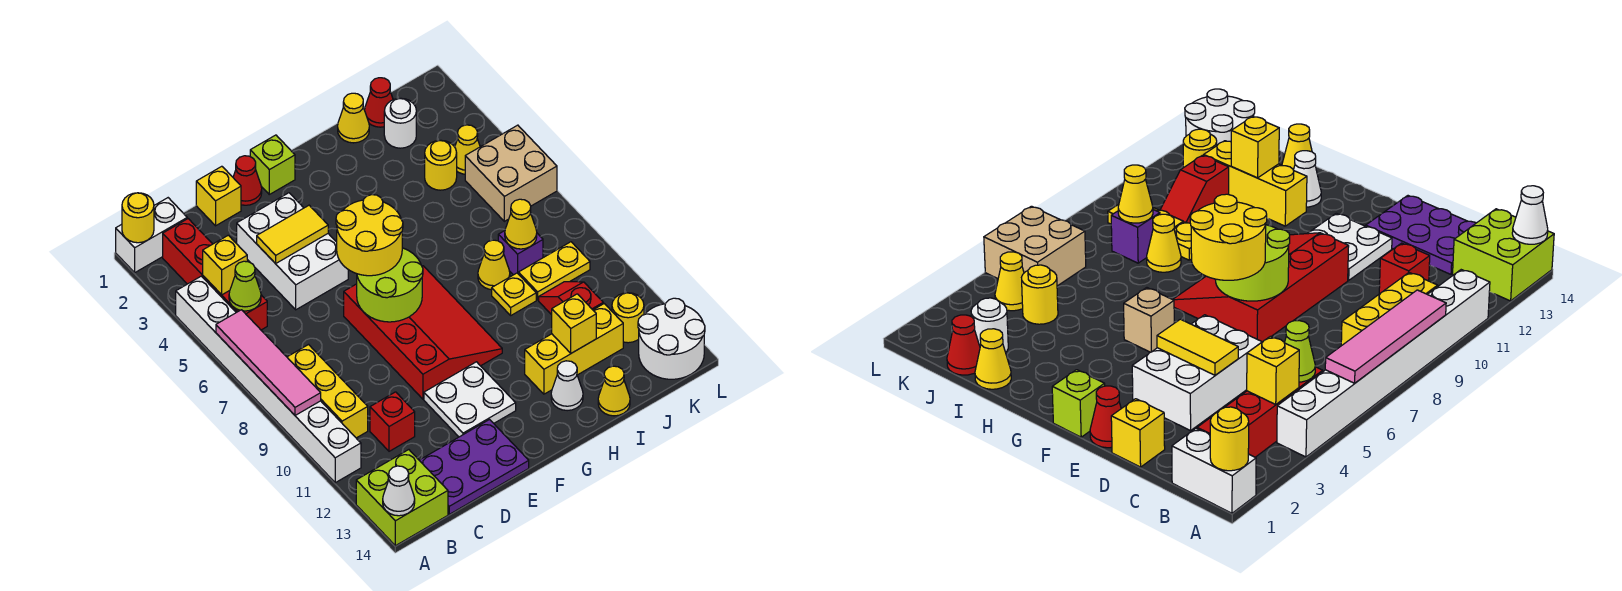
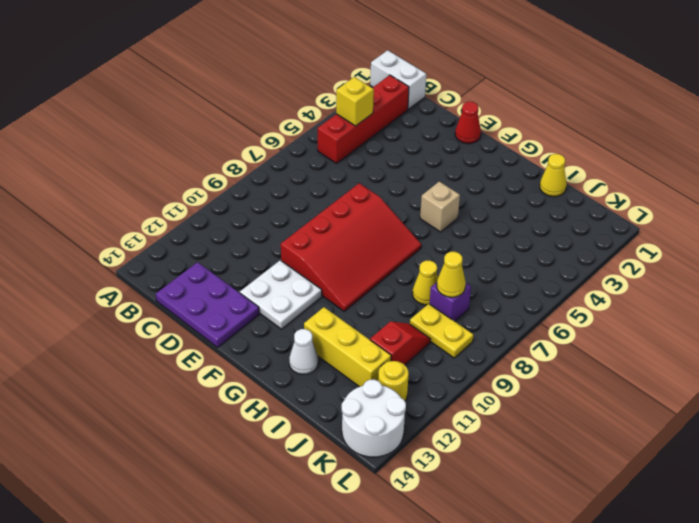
none -> white 1x8 brick [176,276,361,483]
none -> lime 2x2 brick [356,450,448,546]
none -> yellow 1x3 brick [287,345,368,438]
none -> red 1x1 brick [370,392,415,451]

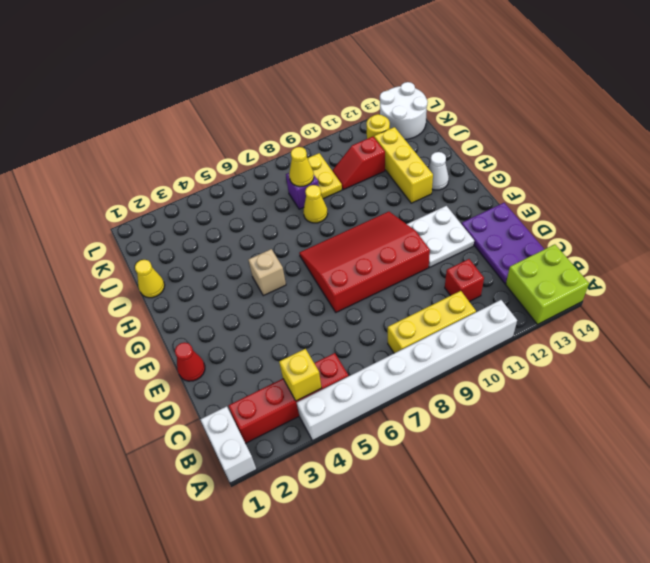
none -> yellow 1x1 brick [196,166,241,226]
none -> white 2x3 brick [237,193,348,310]
none -> lime 1x1 brick [250,135,295,194]
none -> yellow 1x1 plate [492,273,536,315]

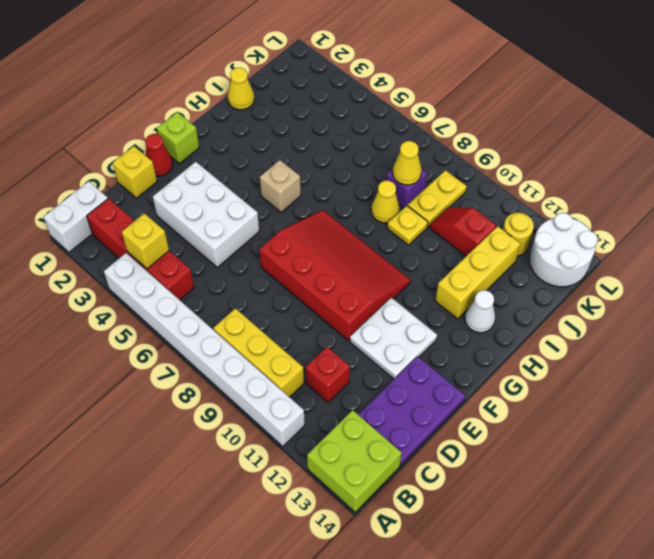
none -> yellow 1x1 cone [598,366,630,416]
none -> red 1x1 cone [365,78,393,127]
none -> white 1x1 round brick [384,98,416,148]
none -> yellow 1x1 round brick [425,140,457,190]

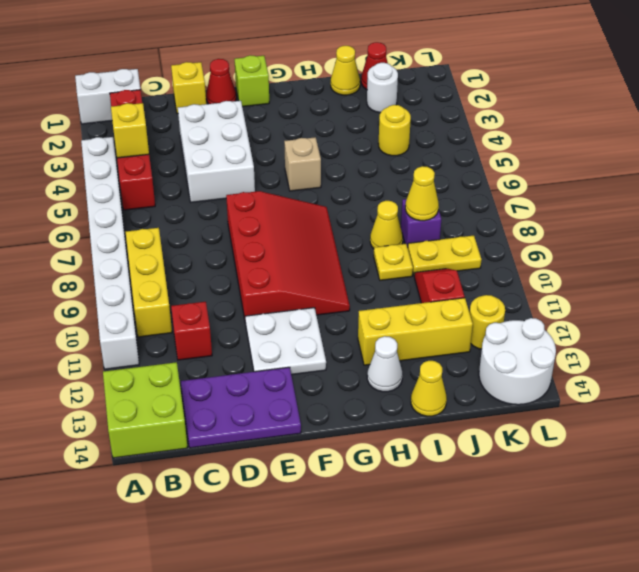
none -> yellow 1x1 cone [455,125,480,174]
none -> tan 2x2 brick [465,125,557,221]
none -> yellow 1x1 round brick [122,193,154,243]
none -> pink 1x4 tile [216,310,321,415]

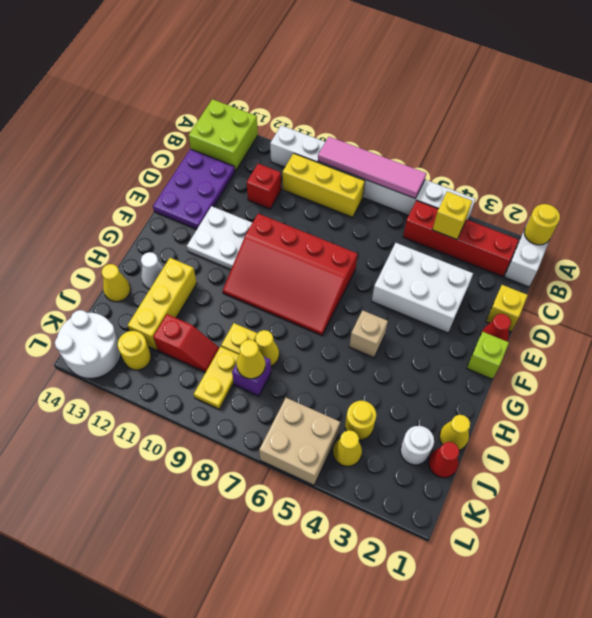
none -> white 1x1 cone [383,466,415,516]
none -> lime 1x1 cone [229,261,261,311]
none -> yellow 1x2 tile [257,205,328,264]
none -> lime 2x2 round brick [357,248,423,322]

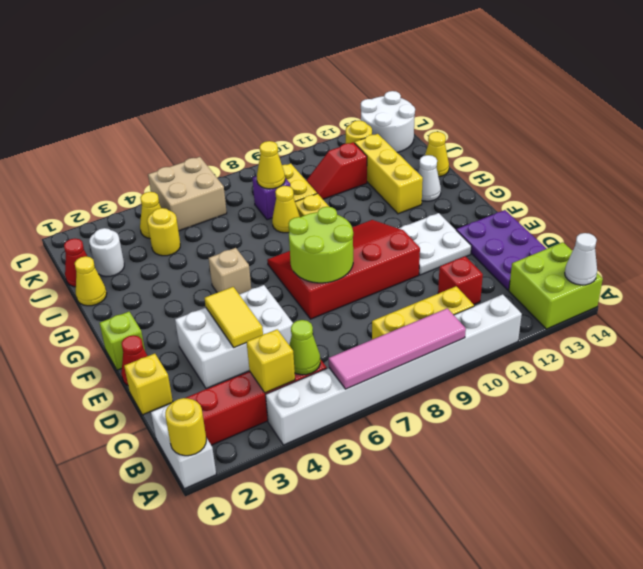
none -> yellow 1x1 brick [552,294,596,353]
none -> yellow 2x2 round brick [336,195,403,276]

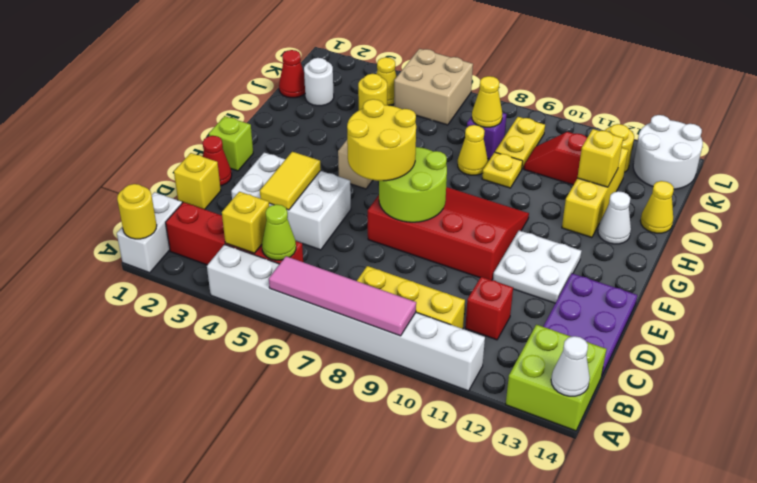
none -> yellow 1x1 cone [338,93,369,143]

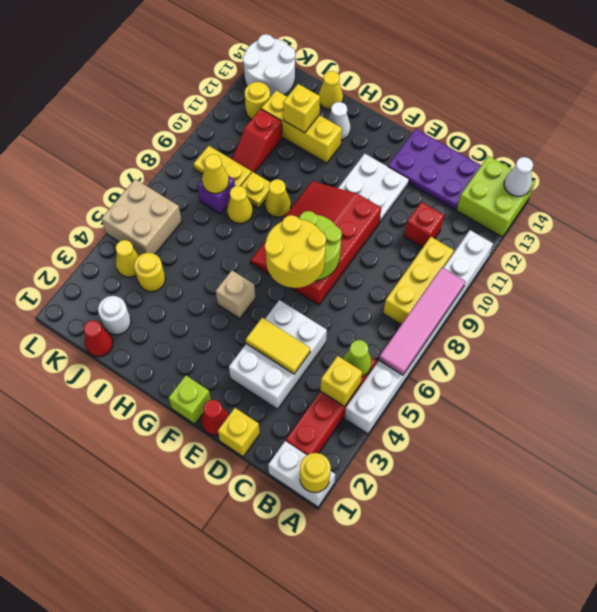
yellow 1x1 cone [265,179,291,217] -> yellow 1x1 cone moved to [338,93,369,143]

